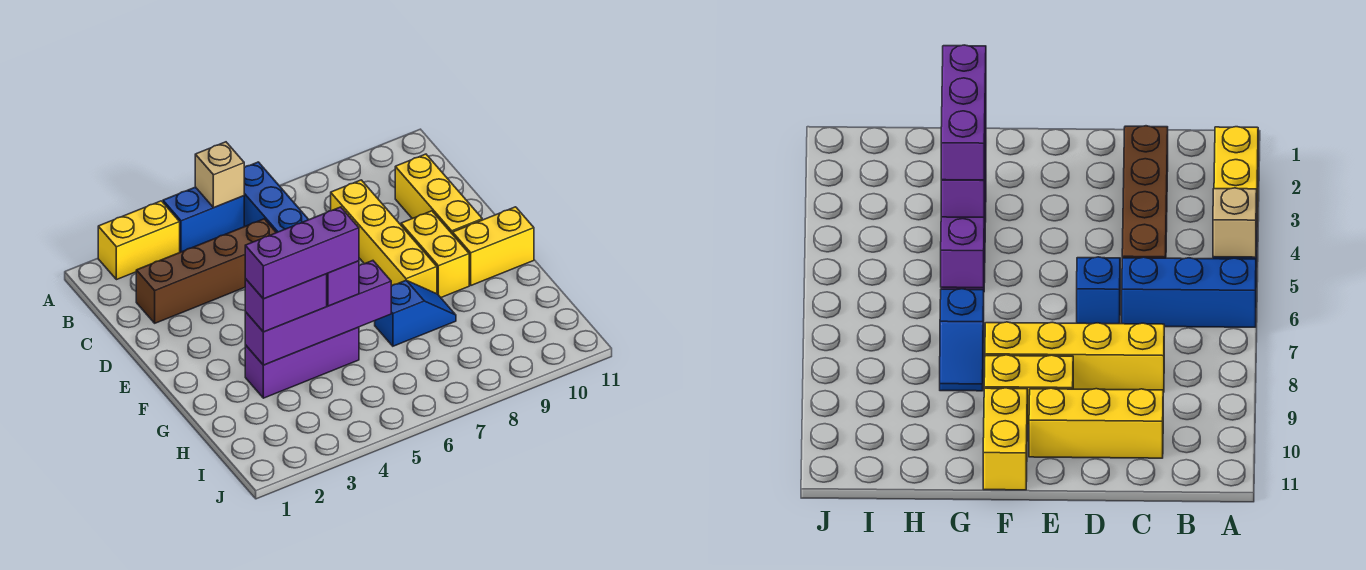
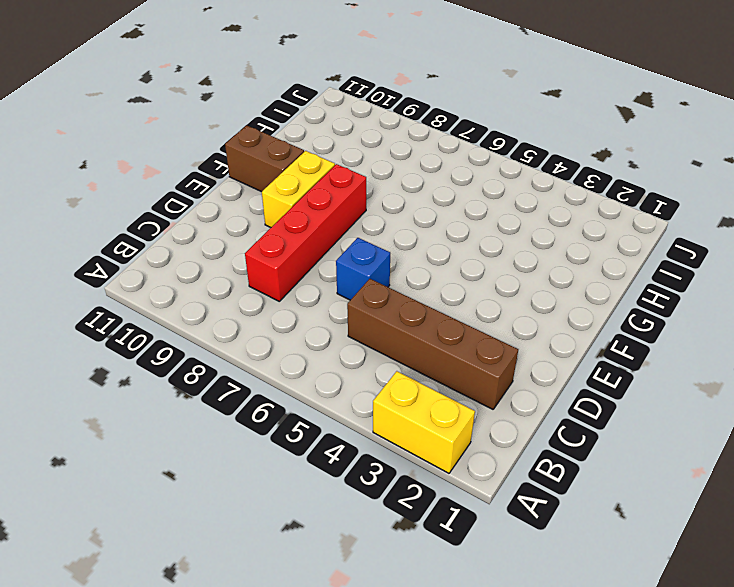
red 1x4 brick [245,164,366,301] -> yellow 1x4 brick [331,180,437,294]
brown 1x2 brick [225,125,304,192] -> yellow 1x2 brick [453,207,534,285]
none -> blue 1x2 brick [163,187,244,252]
none -> blue 1x3 brick [244,162,309,233]
none -> yellow 1x3 brick [395,154,482,234]

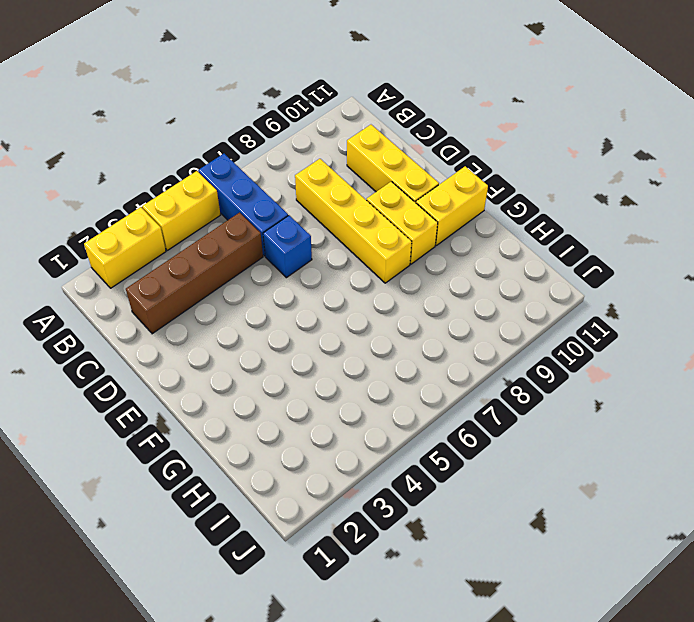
yellow 1x2 brick [142,171,220,250] -> blue 1x2 brick [163,187,244,252]
none -> purple 1x3 brick [245,327,359,398]
none -> blue 1x2 slope [375,280,456,346]
none -> tan 1x1 brick [195,142,244,208]

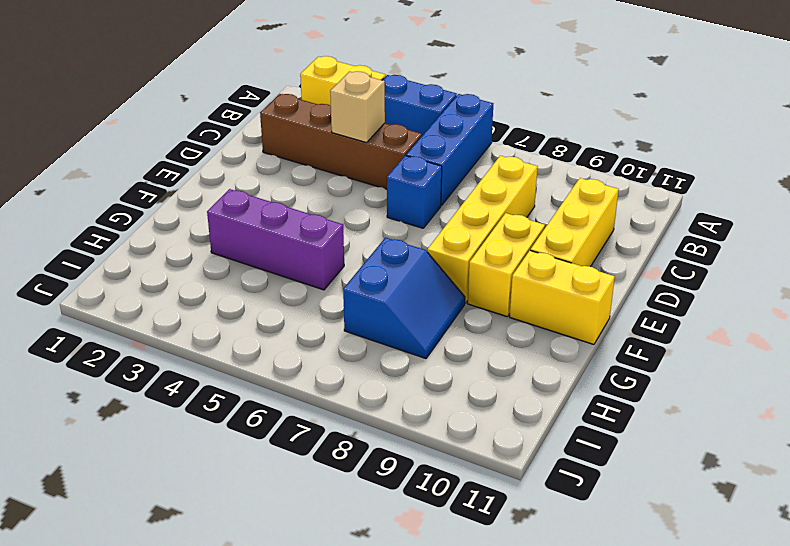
tan 1x1 brick [330,71,385,143] -> tan 1x1 brick moved to [195,142,244,208]
blue 2x2 slope [343,238,465,359] -> blue 1x2 slope [375,280,456,346]
none -> purple 1x4 brick [245,261,391,365]
none -> purple 1x2 brick [245,274,327,332]
none -> purple 1x1 brick [327,261,359,306]

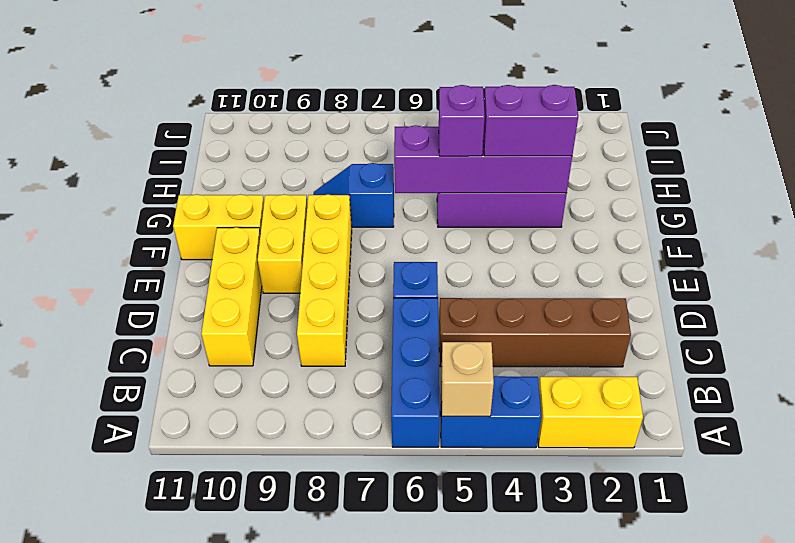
none -> purple 1x3 brick [245,207,359,299]

